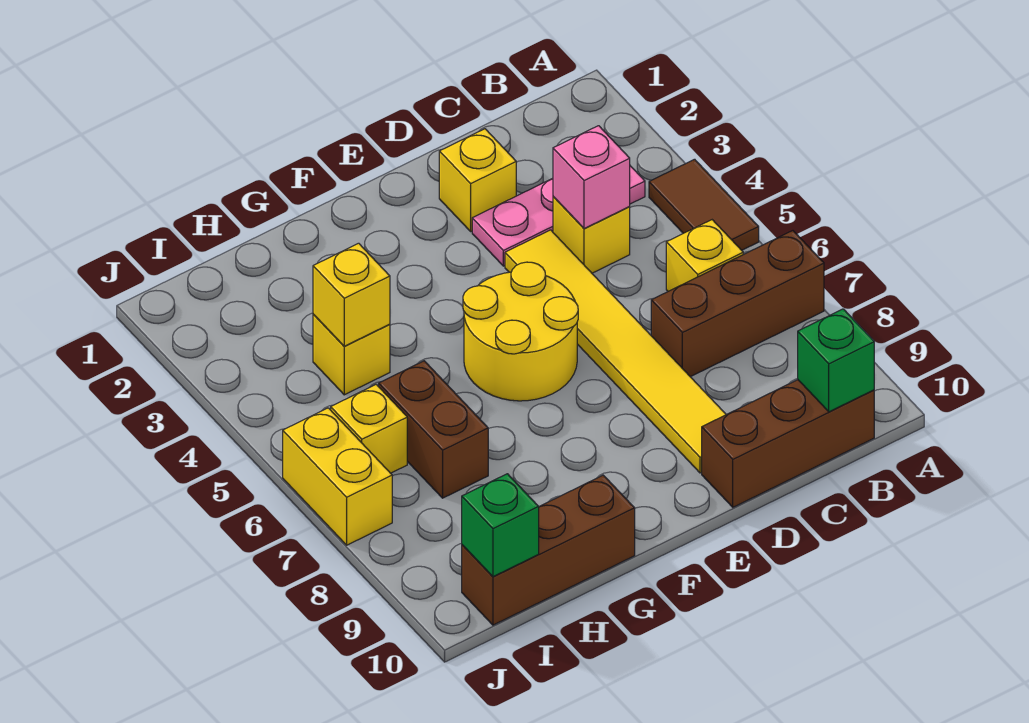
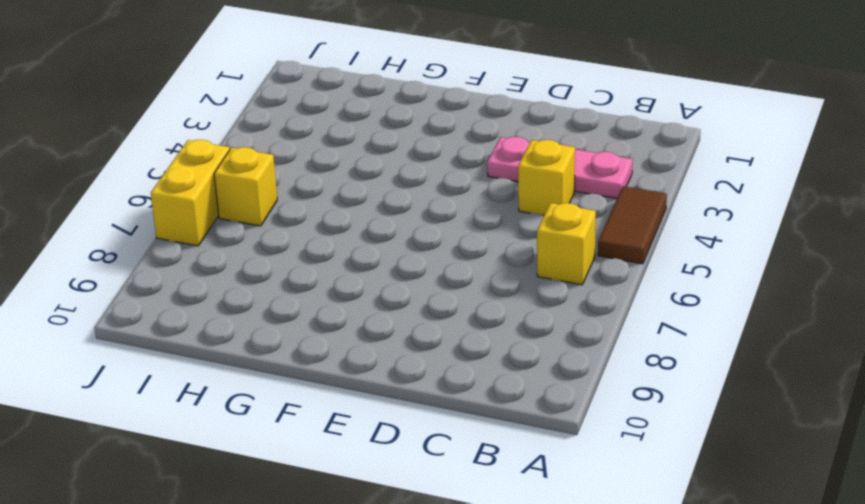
none -> brown 1x3 brick [651,231,824,377]
none -> brown 1x3 brick [702,380,874,507]
none -> yellow 1x1 brick [439,129,516,231]

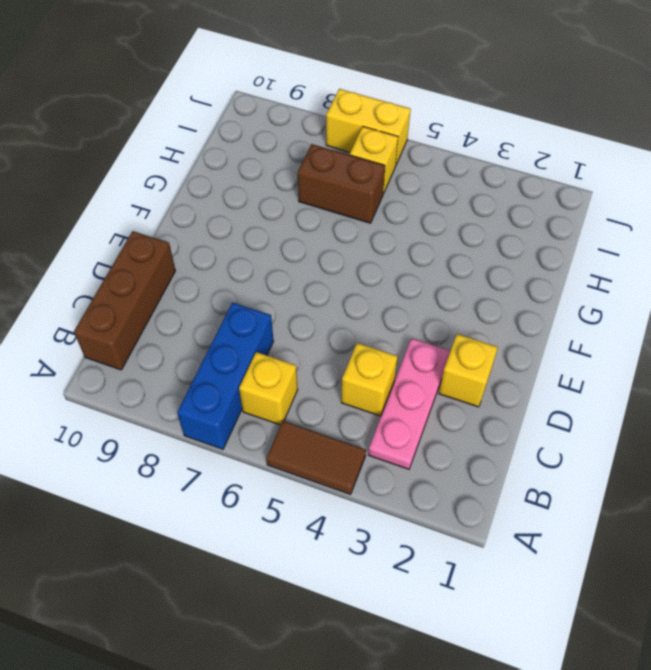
blue 1x3 brick [177,303,273,449] -> brown 1x3 brick [651,231,824,377]
none -> yellow 1x6 tile [505,230,726,473]
none -> yellow 2x2 round brick [463,262,578,401]
none -> brown 1x3 brick [462,475,635,625]

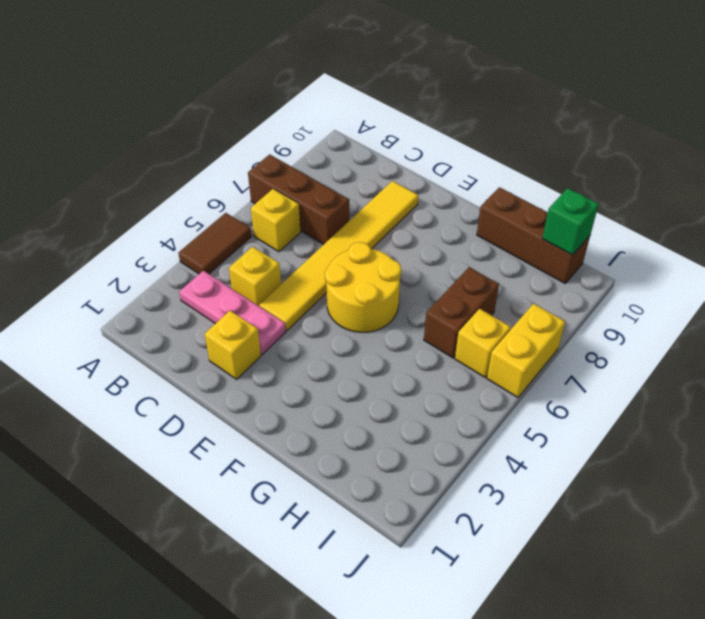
none -> brown 1x3 brick [702,380,874,507]
none -> yellow 1x1 brick [313,314,390,395]
none -> green 1x1 brick [798,309,874,412]

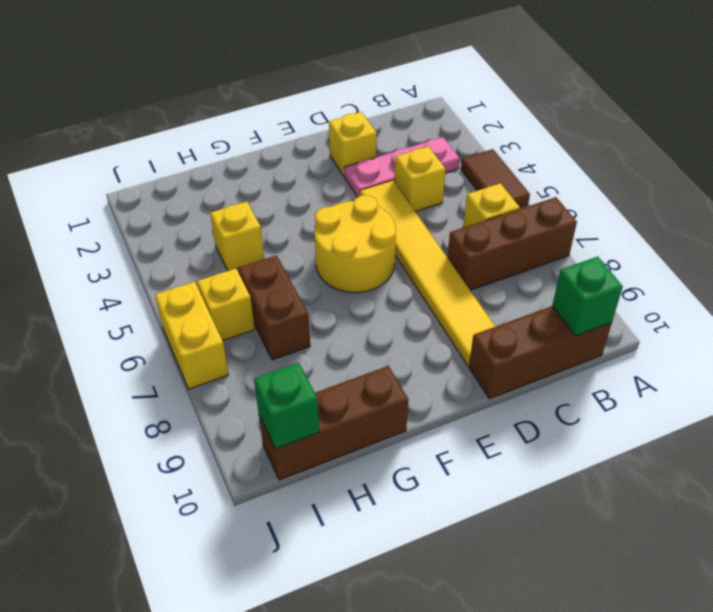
none -> pink 1x1 brick [553,126,630,229]
none -> yellow 1x1 brick [313,243,390,346]

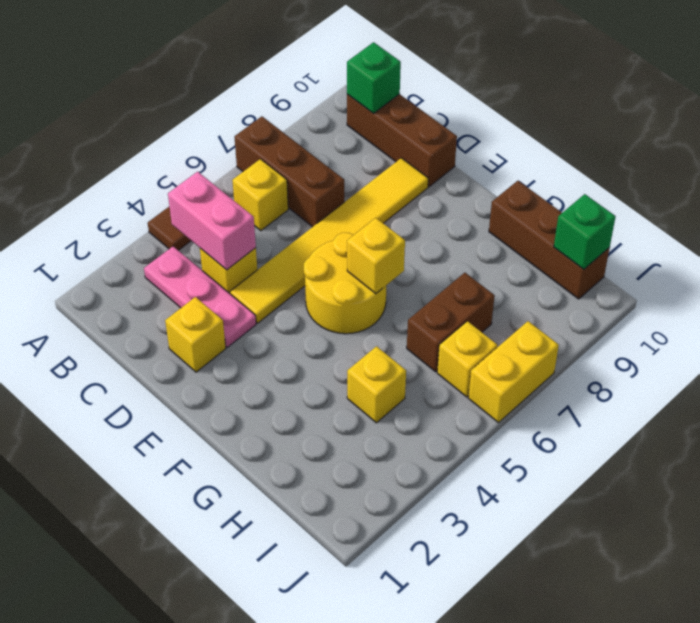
pink 1x2 brick [168,172,256,270] -> pink 1x1 brick [553,126,630,229]
yellow 1x1 brick [347,218,405,294] -> yellow 1x1 brick moved to [313,243,390,346]

